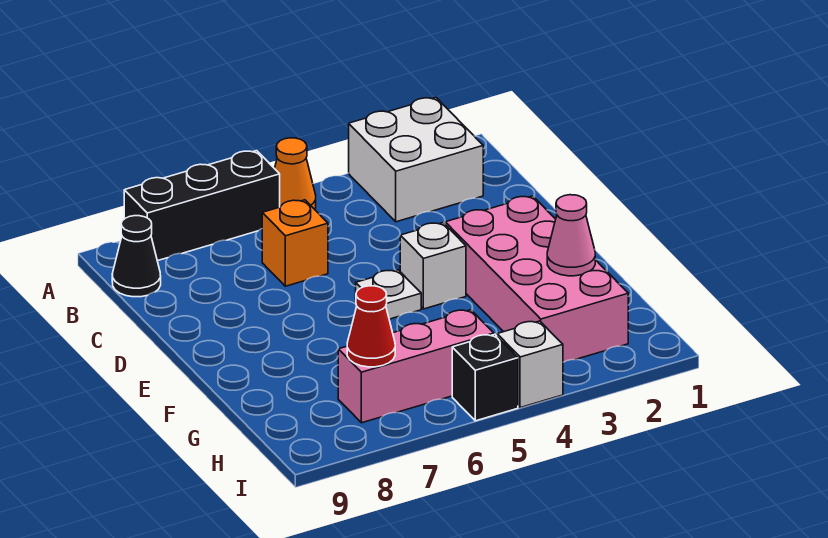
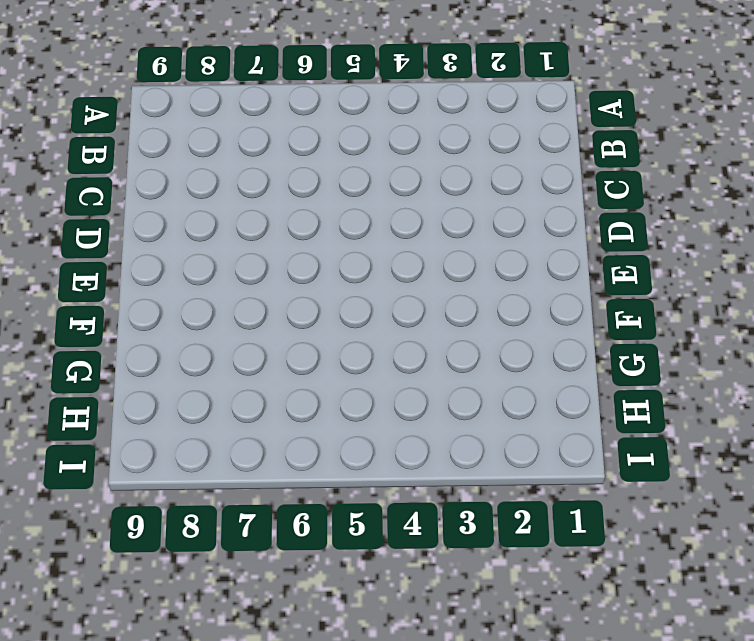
none -> white 2x2 brick [349,98,483,222]
none -> orange 1x1 cone [274,138,316,209]
none -> black 1x3 brick [124,151,280,261]

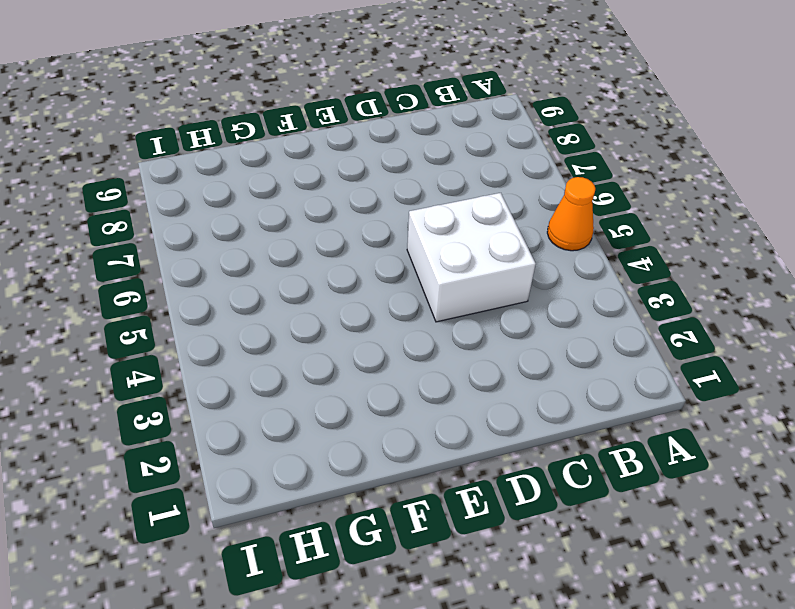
white 2x2 brick [407,193,536,322] -> white 2x2 brick moved to [349,98,483,222]
none -> black 1x3 brick [124,151,280,261]
none -> black 1x1 cone [112,216,161,297]
none -> orange 1x1 brick [262,200,328,286]

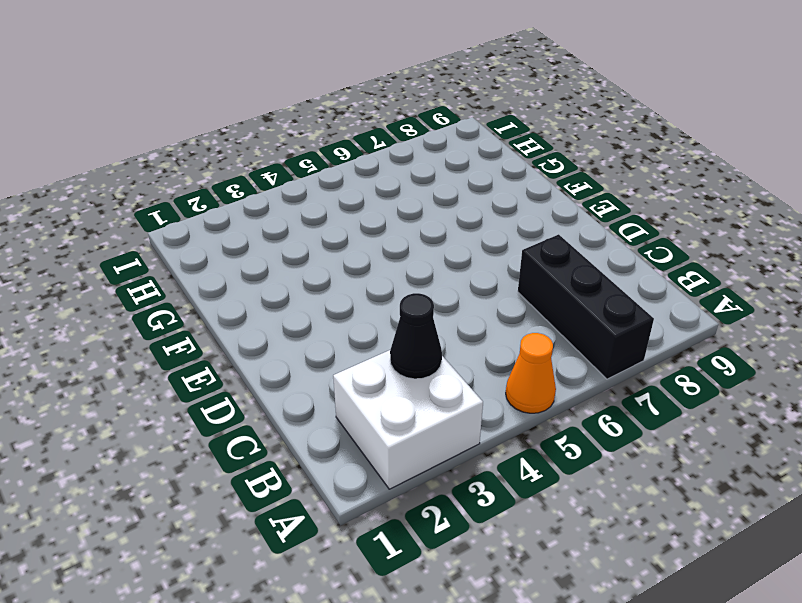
black 1x3 brick [518,234,654,379] -> black 1x3 brick turned to [124,151,280,261]
black 1x1 cone [390,293,442,379] -> black 1x1 cone moved to [112,216,161,297]
none -> orange 1x1 brick [262,200,328,286]
none -> pink 2x4 brick [445,196,628,362]
none -> white 1x1 brick [400,223,466,309]

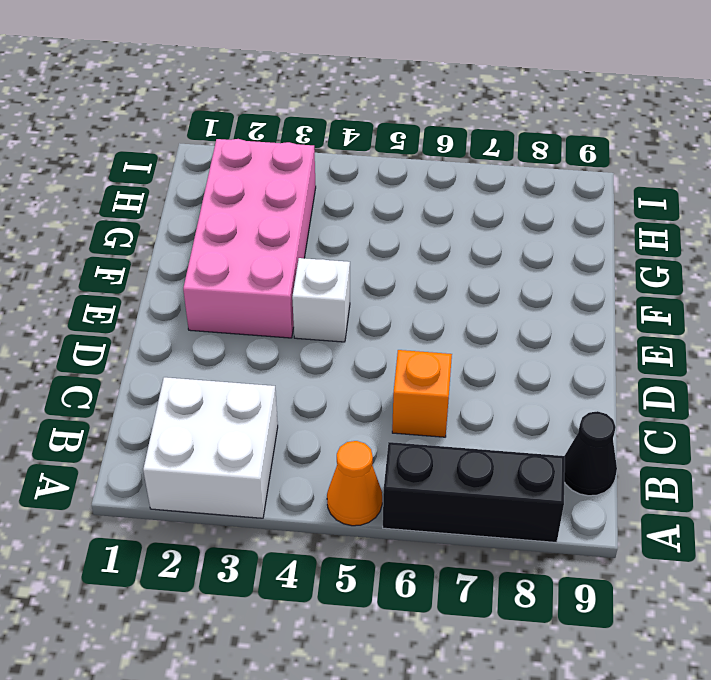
none -> white 1x1 plate [356,270,421,319]
none -> pink 1x3 brick [338,310,494,423]
none -> white 1x1 brick [497,321,563,408]

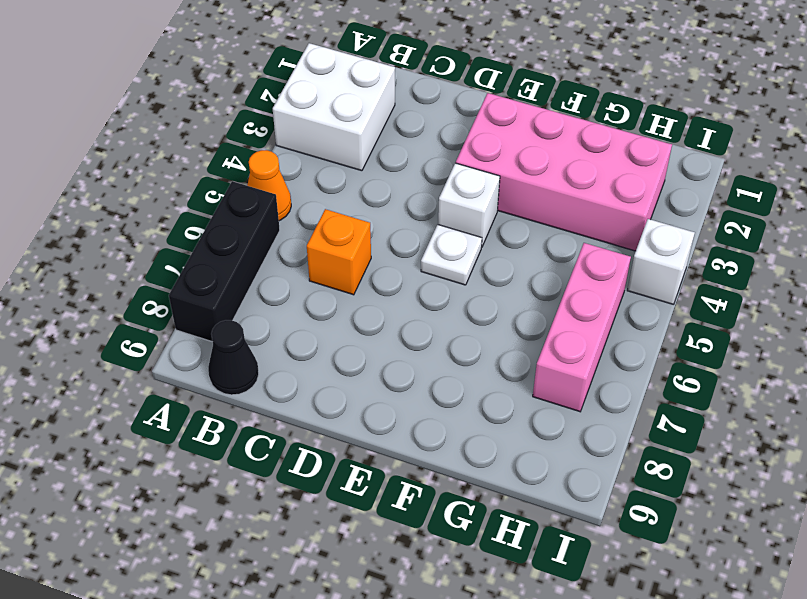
none -> black 1x1 brick [452,334,518,421]
none -> pink 1x1 cone [547,195,595,276]
none -> red 1x1 cone [347,286,395,367]

